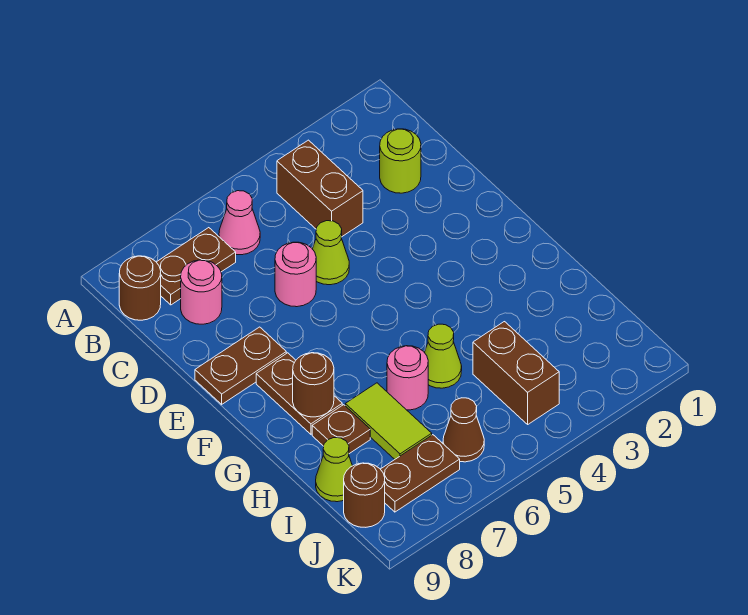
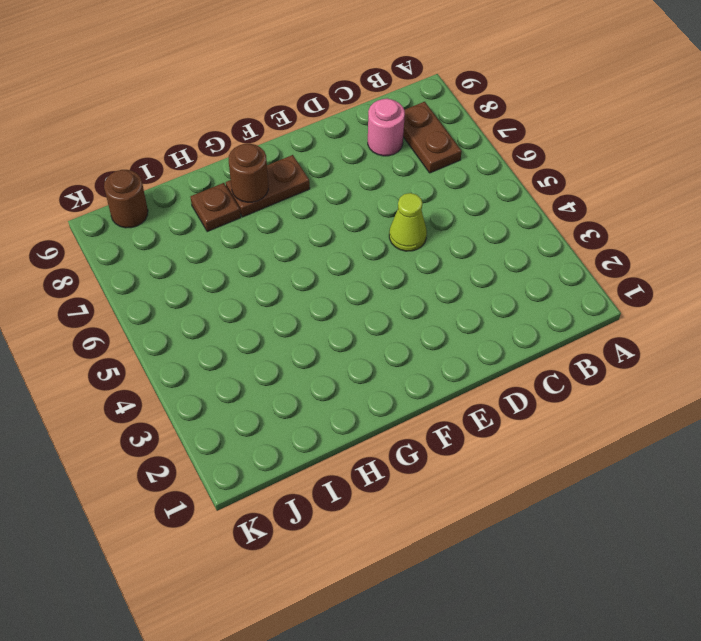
none -> brown 1x2 brick [277,140,363,237]
none -> pink 1x1 cone [219,191,260,255]
none -> brown 1x1 round brick [119,256,161,320]

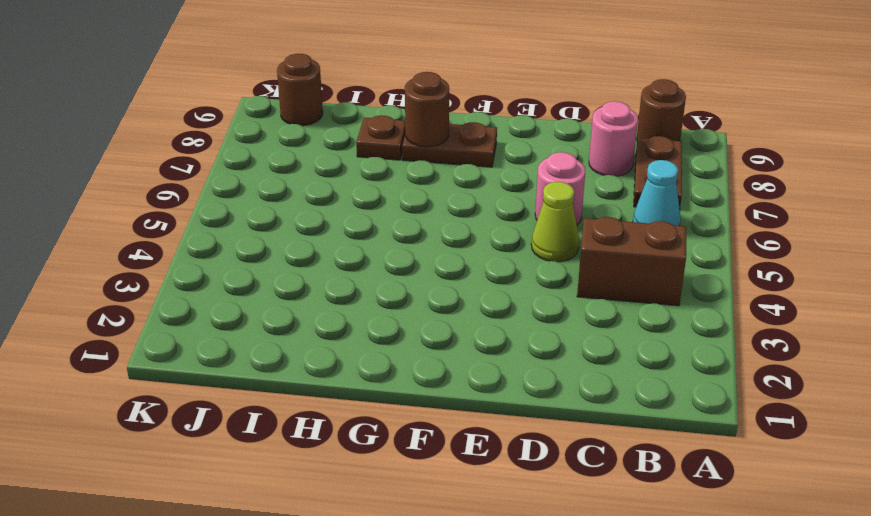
cyan 1x1 cone [633,160,681,226] -> pink 1x1 cone [219,191,260,255]
none -> lime 1x1 round brick [380,129,421,193]
none -> brown 1x2 plate [195,327,286,404]
none -> lime 1x1 cone [424,324,462,388]

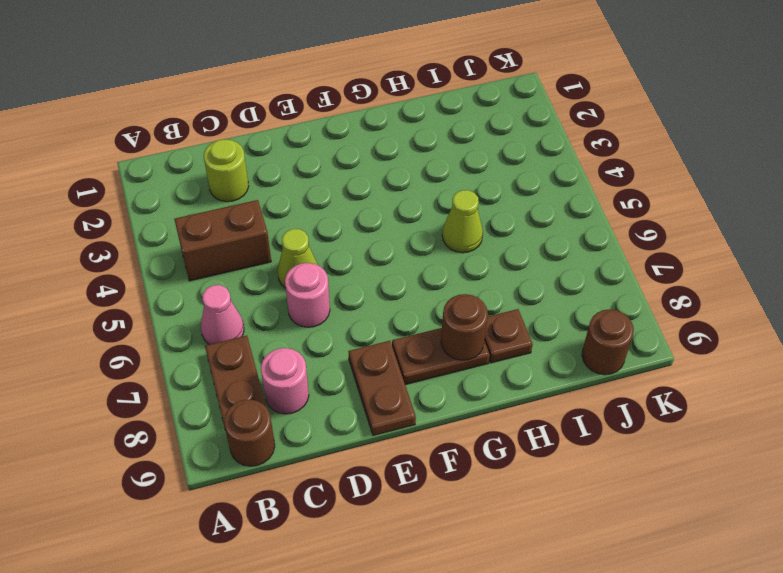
none -> pink 1x1 round brick [387,346,428,410]
none -> lime 1x2 tile [345,383,432,459]
none -> brown 1x2 brick [473,322,559,424]

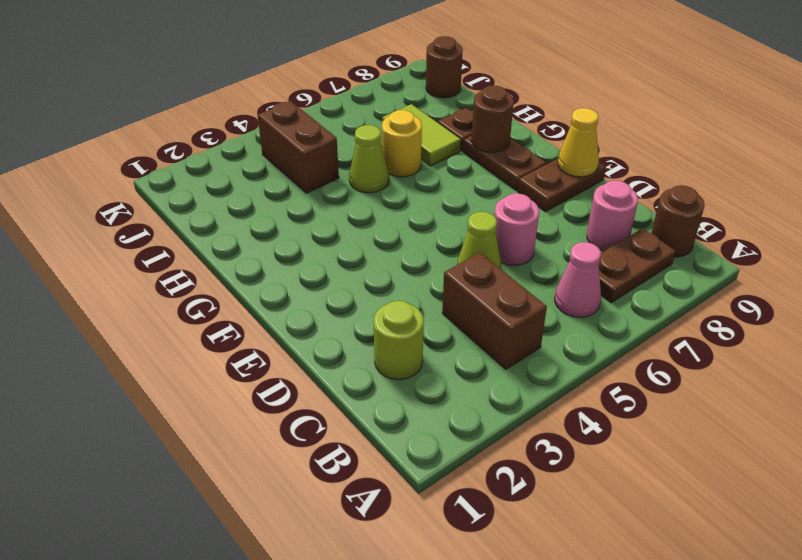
yellow 1x1 cone [558,108,599,177] -> none
yellow 1x1 round brick [382,110,422,177] -> pink 1x1 round brick [387,346,428,410]
none -> lime 1x1 cone [316,438,352,502]
none -> brown 1x1 cone [443,398,484,462]
none -> brown 1x2 plate [381,435,460,512]

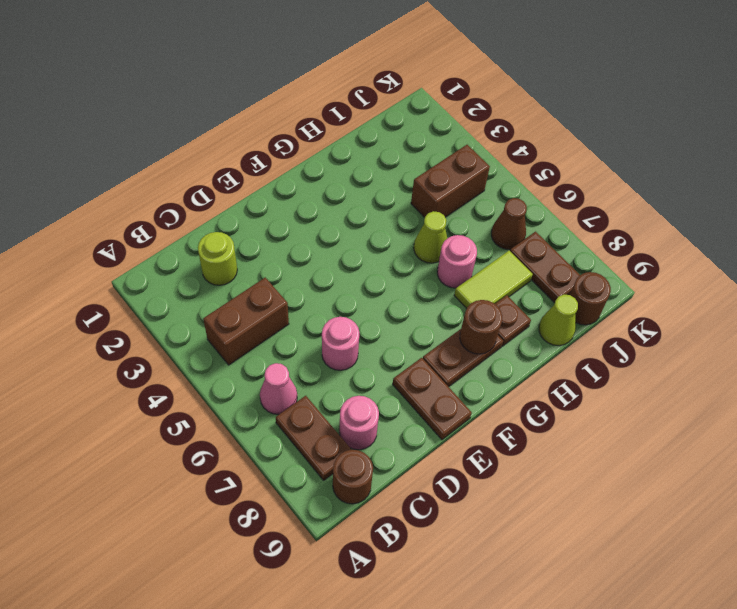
none -> lime 1x1 cone [313,221,349,285]

